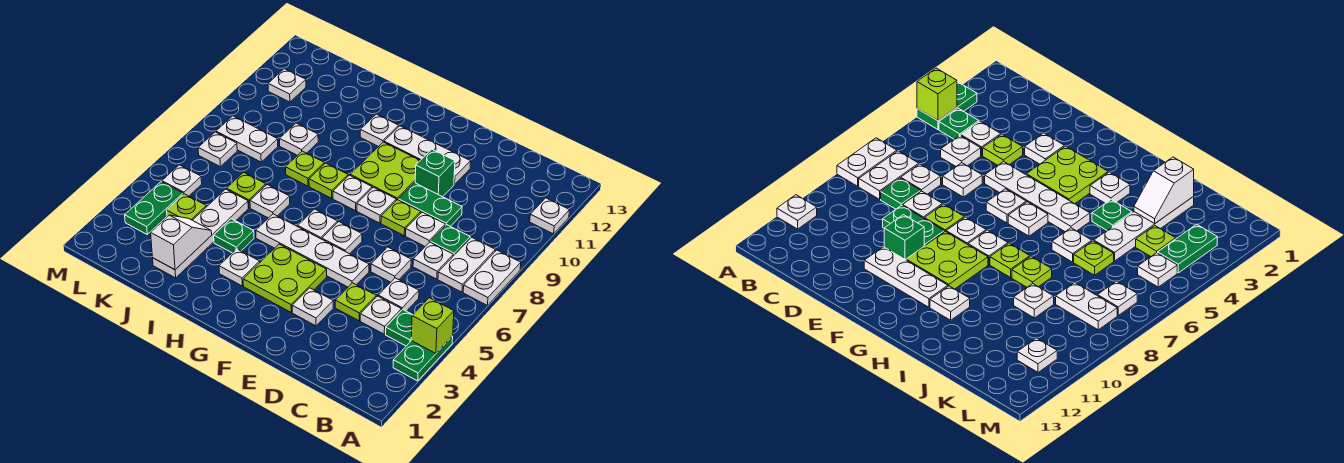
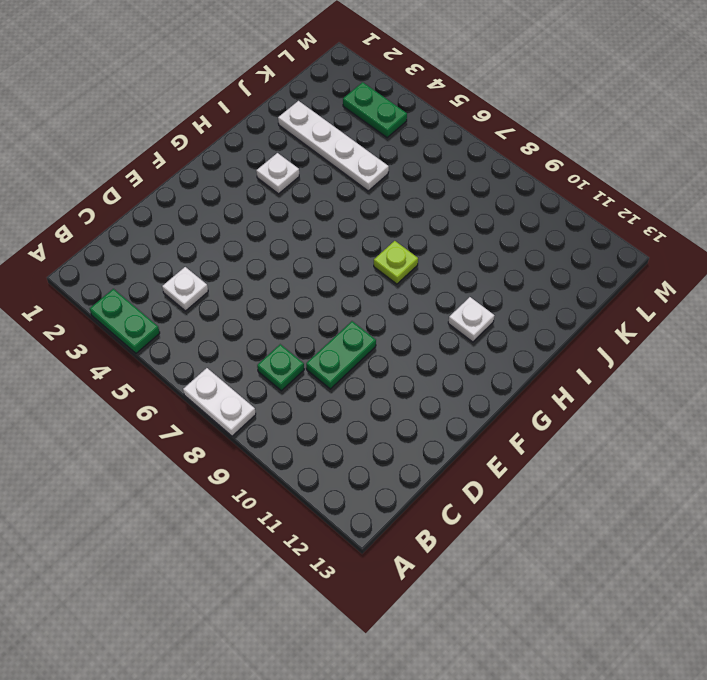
none -> white 1x1 plate [530,198,570,234]
none -> green 1x1 plate [386,310,412,346]
none -> white 1x2 plate [438,237,495,292]
none -> white 1x1 plate [378,278,419,311]

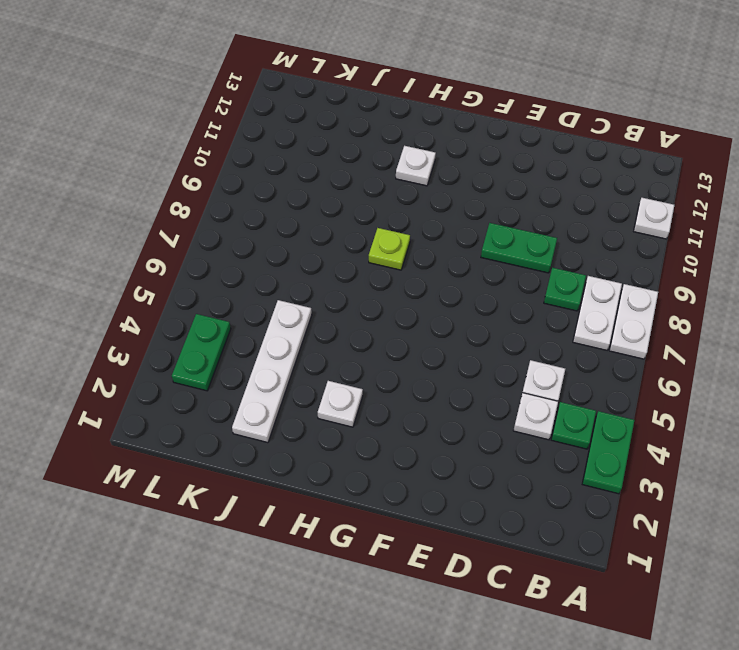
none -> white 1x1 plate [413,242,453,279]
none -> lime 1x1 plate [335,283,376,321]
none -> white 1x1 plate [371,247,411,282]
none -> white 1x1 plate [406,212,445,246]

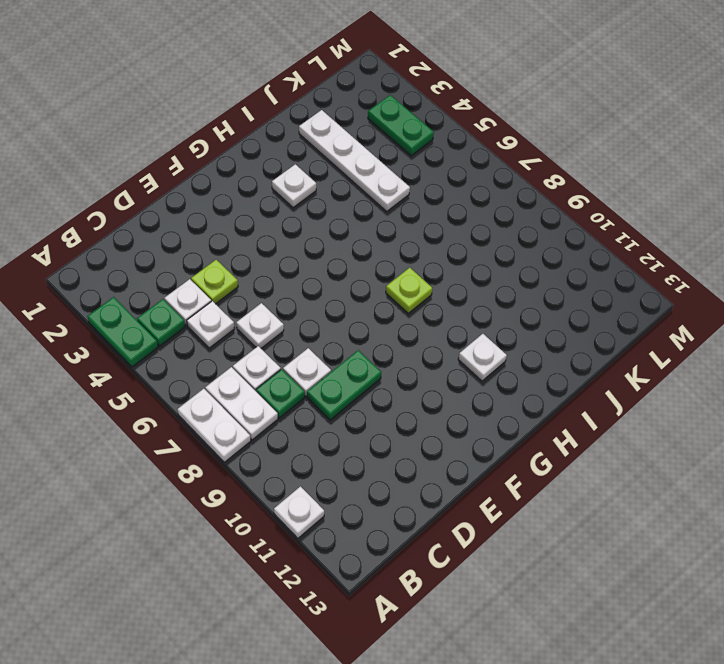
none -> white 1x1 plate [292,288,333,326]
none -> white 1x4 plate [256,214,369,287]
none -> lime 1x1 plate [381,200,421,236]
none -> green 1x1 brick [415,149,455,197]

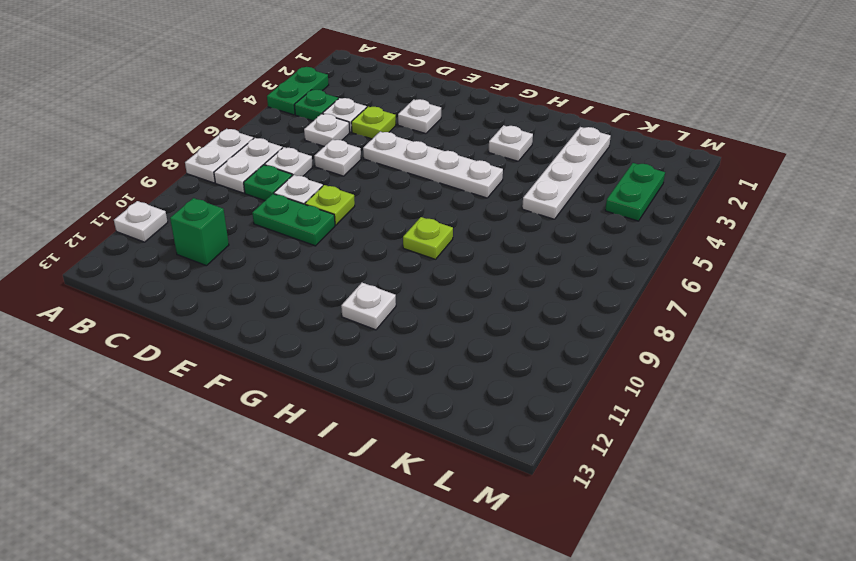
green 1x1 brick [170,198,229,266] -> green 1x1 brick moved to [415,149,455,197]
none -> white 1x3 plate [384,126,471,184]
none -> lime 2x2 plate [243,244,327,312]
none -> white 1x1 plate [322,222,362,254]
none -> white 1x1 plate [357,187,396,223]

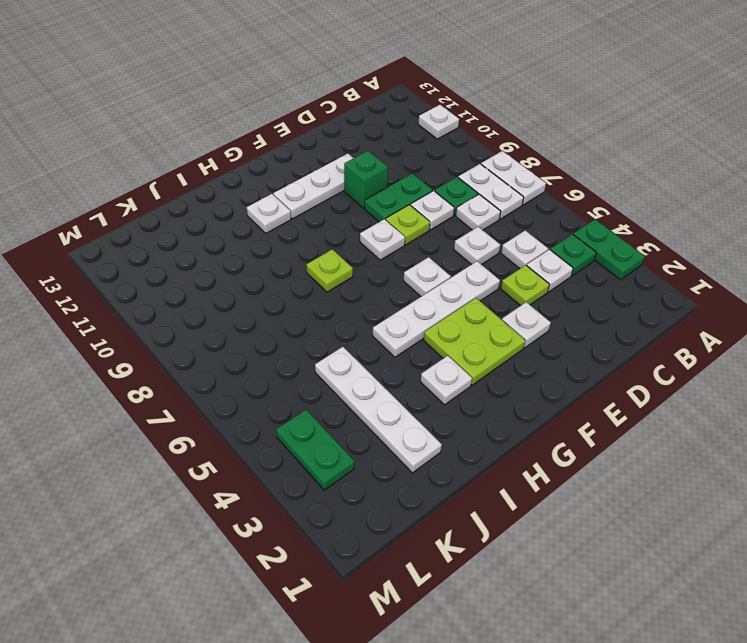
none -> lime 2x2 plate [350,142,420,201]
none -> white 1x1 plate [298,209,338,239]
none -> white 1x1 plate [333,175,372,211]
none -> green 1x1 plate [214,219,254,253]

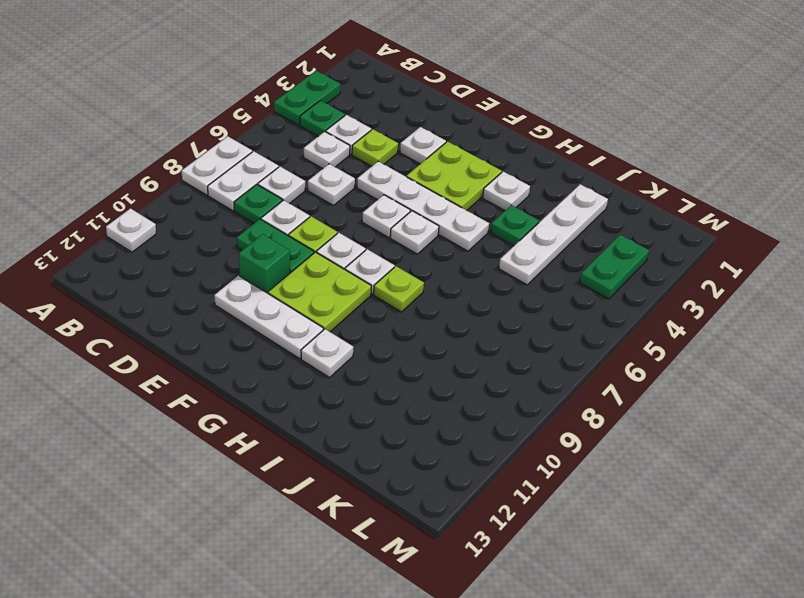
none -> white 1x1 plate [250,185,290,218]
none -> lime 1x1 plate [286,151,324,186]
none -> lime 1x1 plate [227,172,266,208]
none -> white 1x1 plate [280,123,318,155]

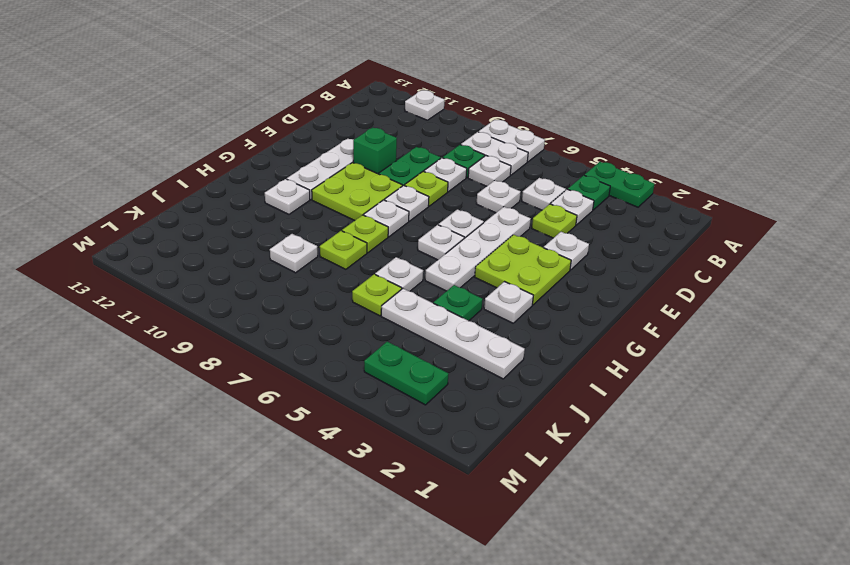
none -> lime 1x1 plate [167,194,206,220]
none -> white 1x2 plate [216,116,278,162]
none -> white 1x1 plate [162,165,202,196]
none -> white 1x1 plate [198,132,237,167]

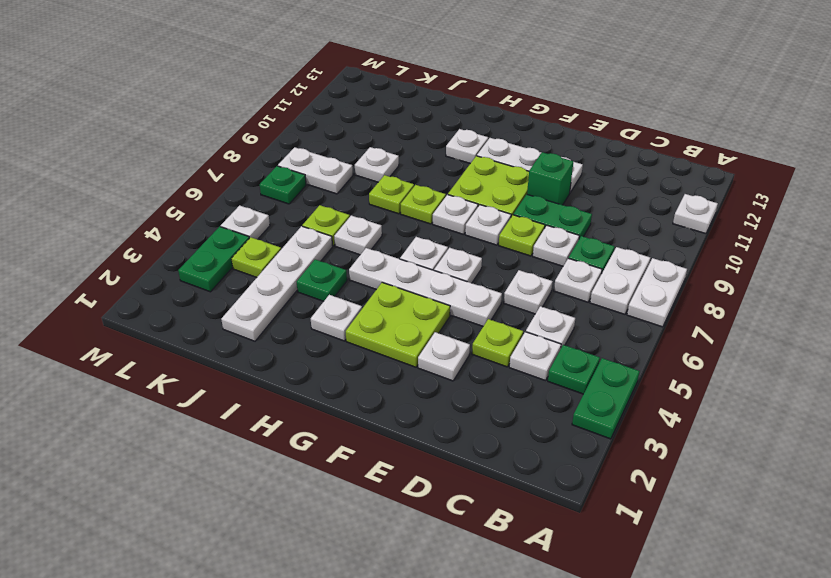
green 1x1 plate [260,166,306,204] -> white 1x1 plate [198,132,237,167]
none -> white 1x1 plate [268,69,306,102]
none -> lime 1x1 brick [411,298,454,353]
none -> white 1x2 slope [151,215,212,270]

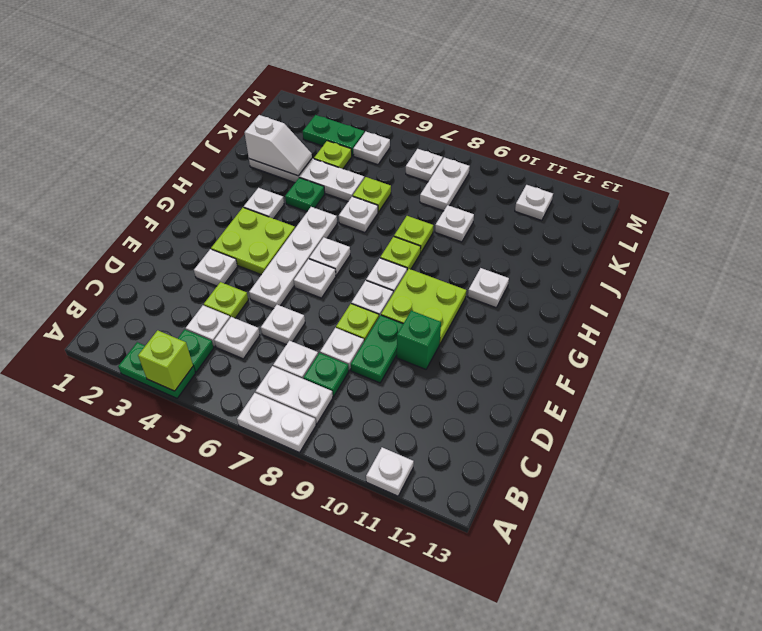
none -> white 1x3 plate [384,126,471,184]

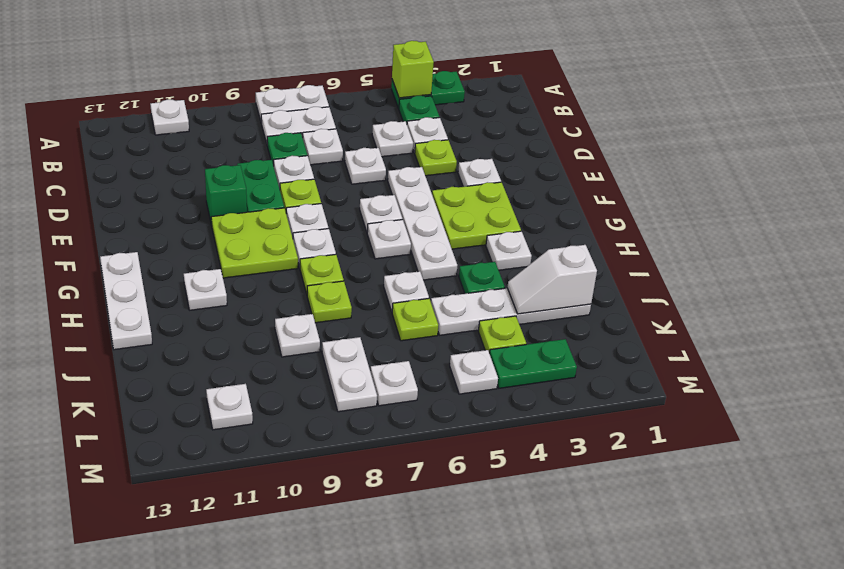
white 1x3 plate [100,252,152,350] -> white 1x3 plate moved to [384,126,471,184]

